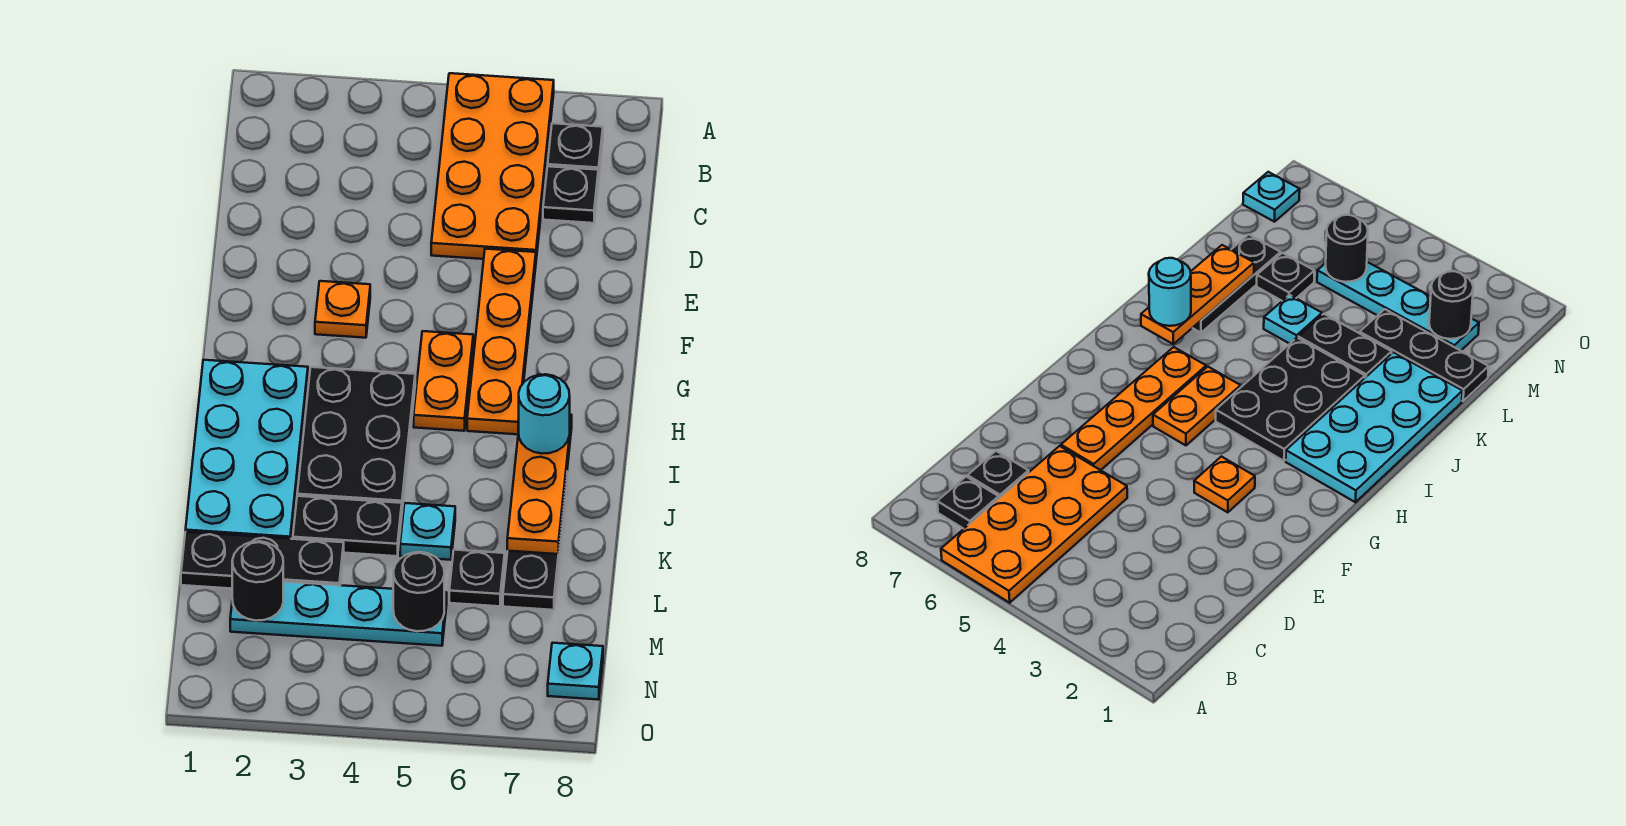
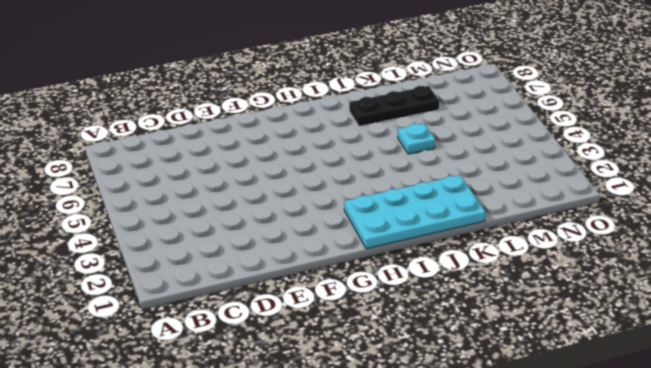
none -> orange 2x4 plate [431,73,554,259]
none -> black 1x1 plate [548,123,603,180]
none -> black 1x1 plate [543,166,598,223]

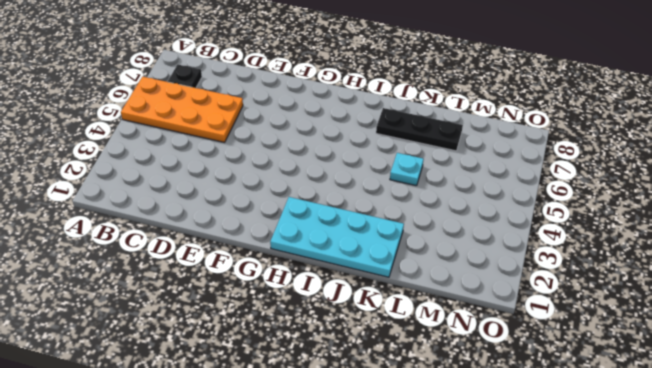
none -> black 1x1 plate [543,166,598,223]
none -> orange 1x4 plate [467,249,536,434]
none -> orange 1x1 plate [315,281,370,338]

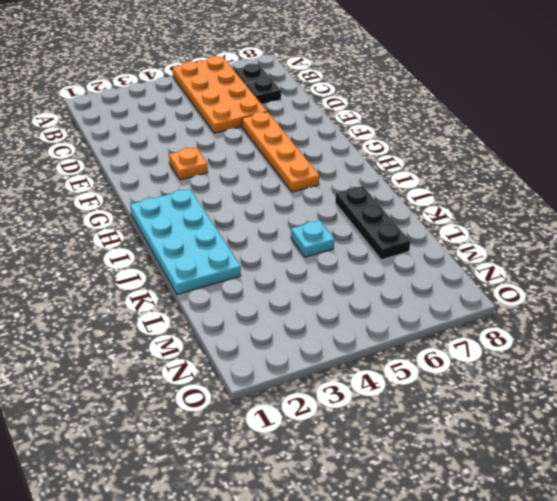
none -> orange 1x2 plate [414,331,473,431]
none -> black 2x3 plate [297,367,415,509]
none -> black 1x2 plate [293,496,402,556]

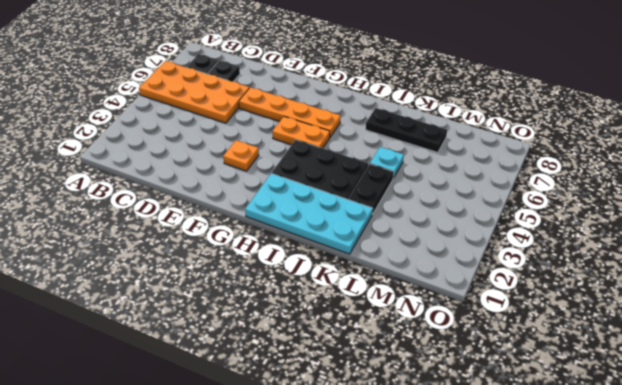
none -> black 1x3 plate [181,532,344,589]
none -> black 1x1 plate [449,550,505,606]
none -> cyan 1x4 plate [230,582,447,646]

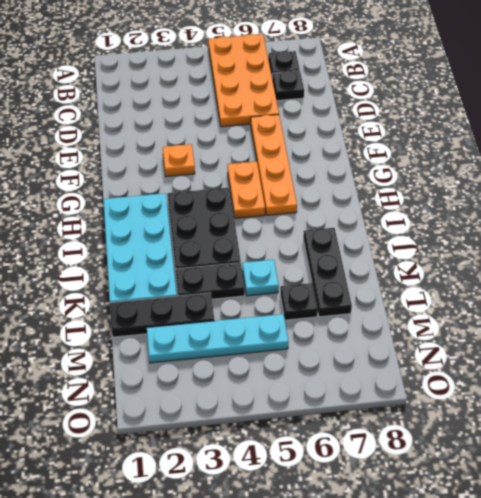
none -> cyan 1x1 plate [548,643,603,700]
none -> orange 1x3 plate [507,415,572,554]
none -> black 1x1 round brick [232,541,283,621]

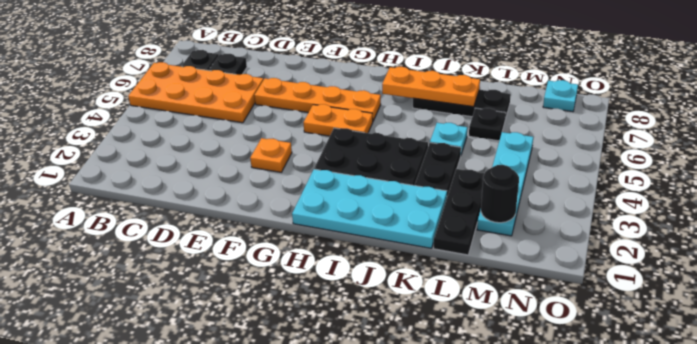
none -> black 1x1 round brick [393,552,444,631]
none -> cyan 1x1 round brick [519,374,570,454]

